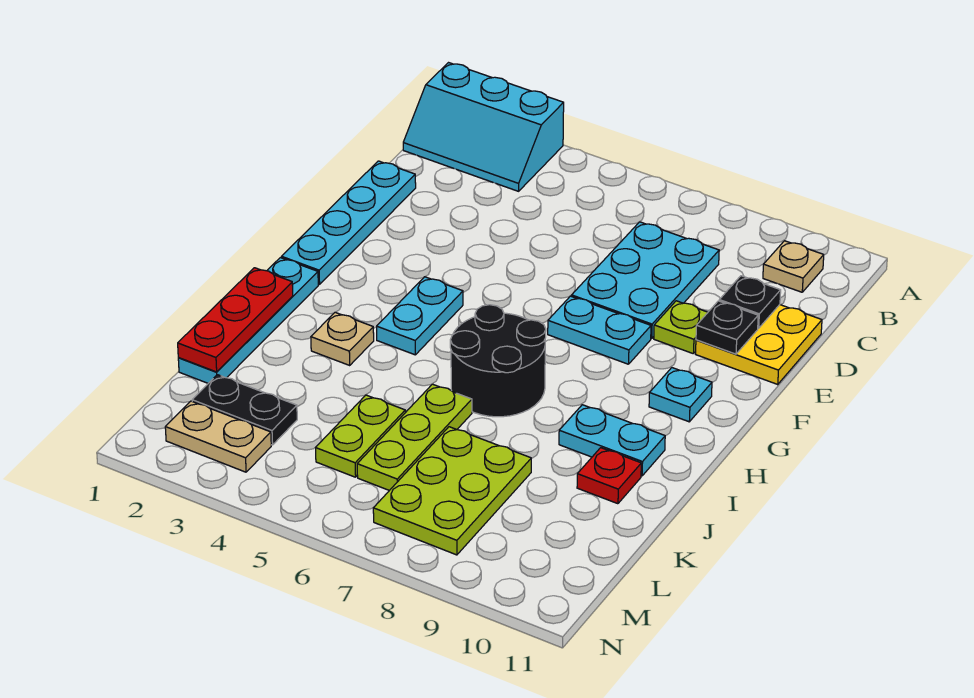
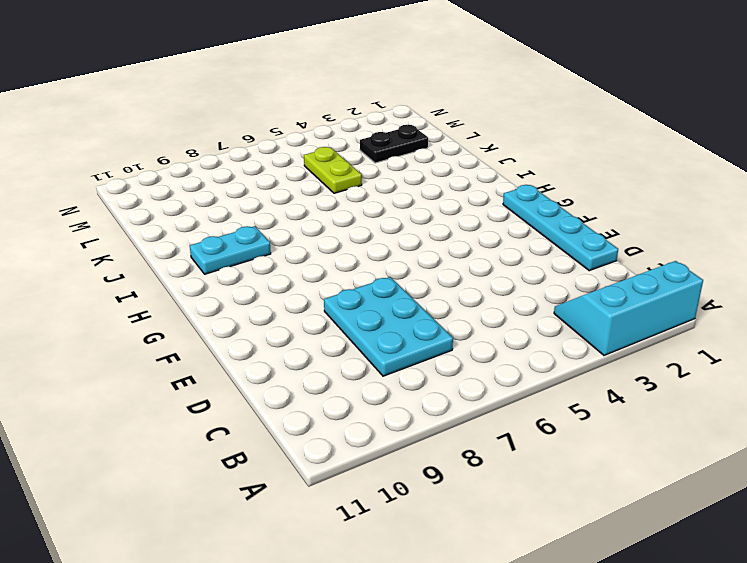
none -> tan 1x1 plate [763,241,824,292]
none -> yellow 2x2 plate [696,305,822,385]
none -> lime 1x1 plate [654,301,708,353]

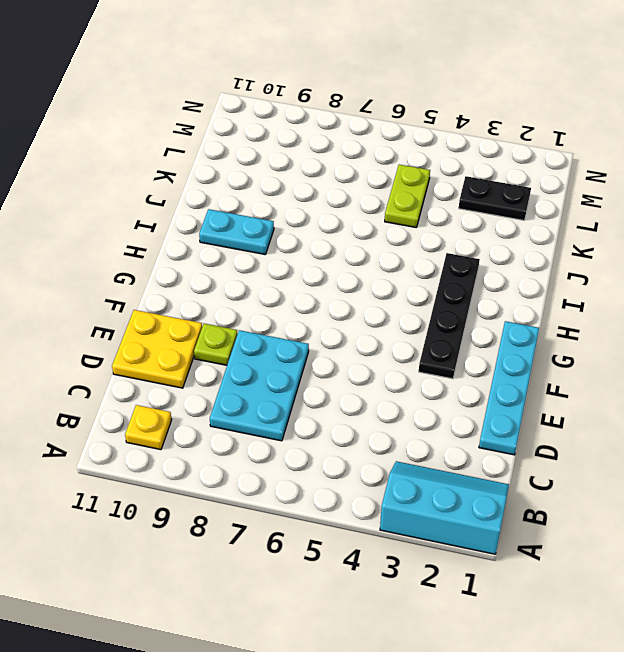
yellow 1x1 plate [125,405,172,450] -> tan 1x1 plate [763,241,824,292]
black 1x4 plate [419,253,480,379] -> tan 1x1 plate [311,312,374,365]
none -> cyan 1x2 plate [548,296,651,364]
none -> cyan 1x2 plate [377,277,463,355]
none -> cyan 1x1 plate [649,368,712,422]

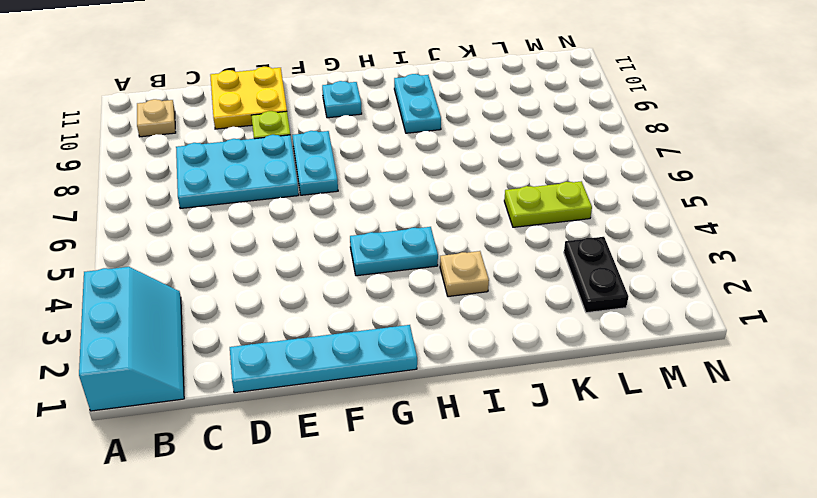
none -> cyan 1x4 plate [178,258,318,383]
none -> black 2x2 round brick [450,305,546,417]
none -> lime 1x3 plate [357,384,472,490]

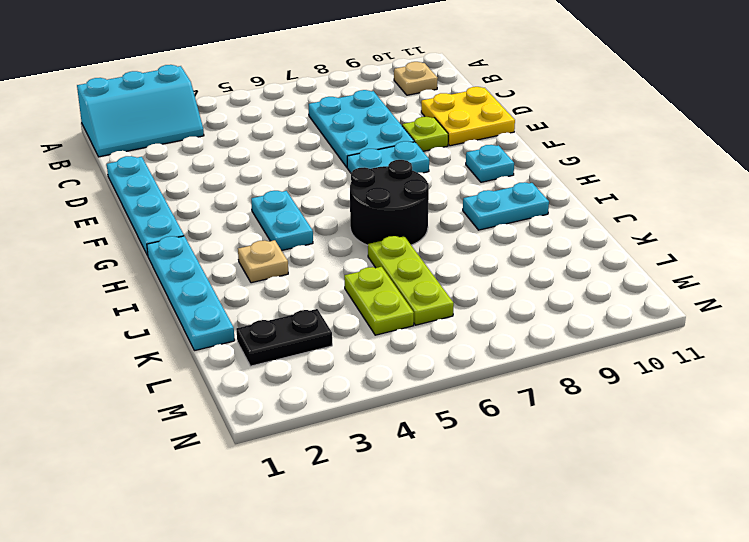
none -> red 1x1 plate [577,448,641,504]
none -> lime 2x3 plate [373,427,531,555]
none -> tan 1x2 plate [165,401,271,472]

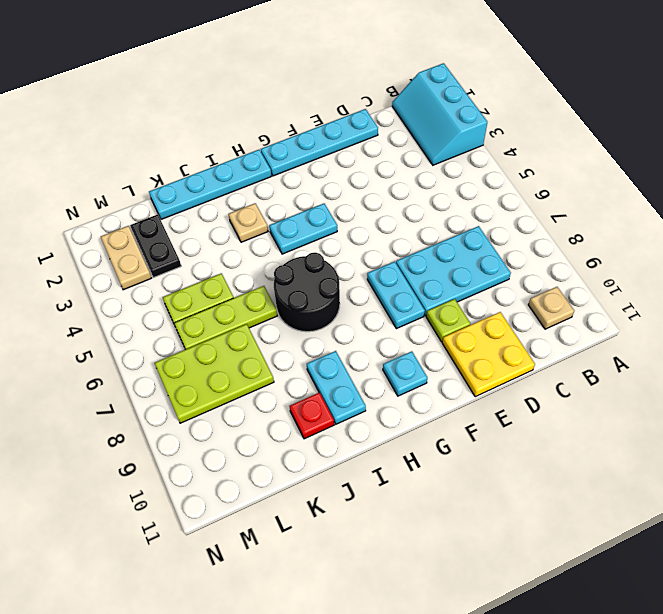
none -> black 1x1 plate [719,276,781,328]
none -> black 1x1 plate [696,301,758,354]
none -> red 1x3 plate [178,268,293,372]

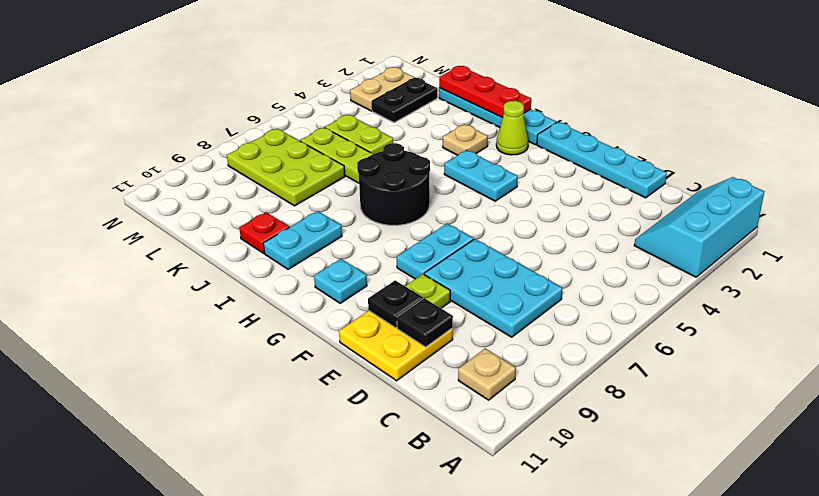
lime 1x1 cone [496,101,528,155] -> none

